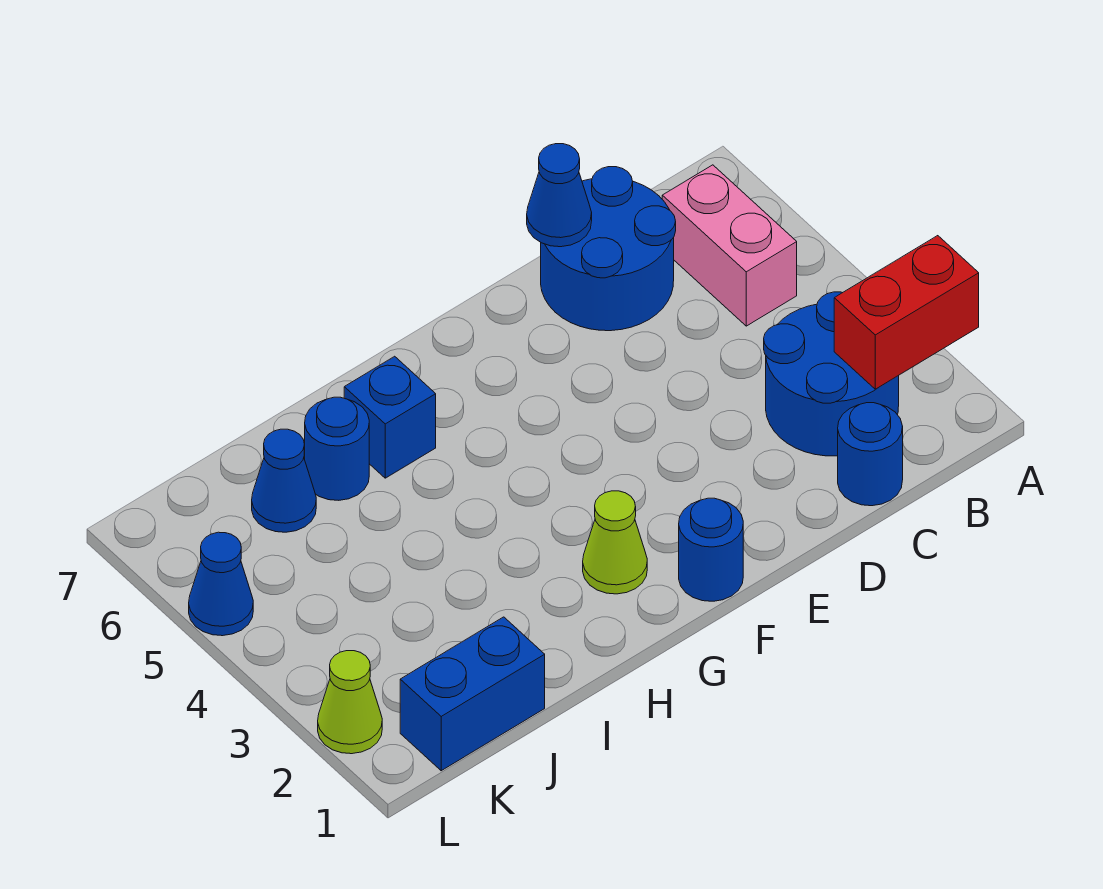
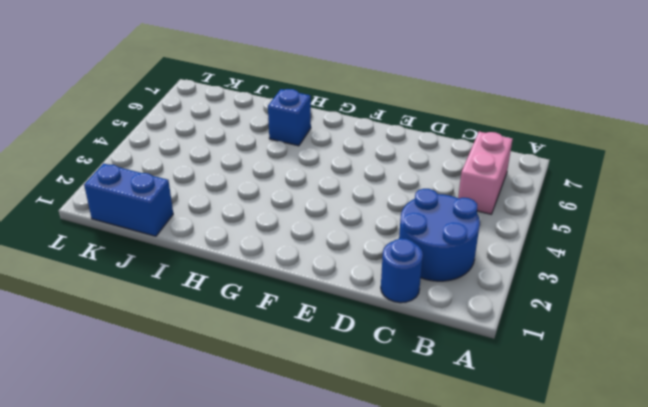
none -> blue 2x2 round brick [541,167,676,331]
none -> blue 1x1 round brick [679,498,743,601]
none -> lime 1x1 cone [583,491,647,594]

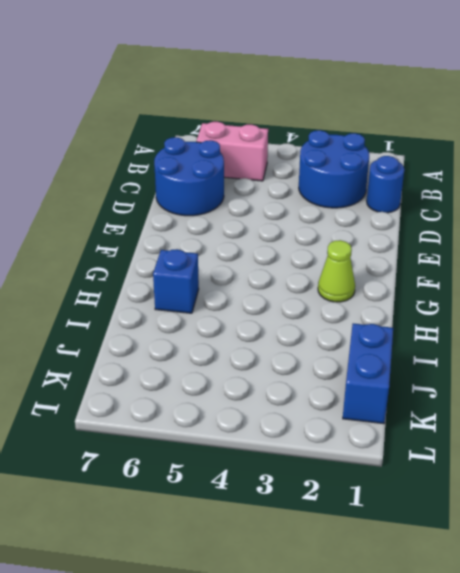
none -> blue 1x1 round brick [679,498,743,601]
none -> blue 1x1 round brick [305,397,369,500]
none -> blue 1x1 cone [252,429,316,532]

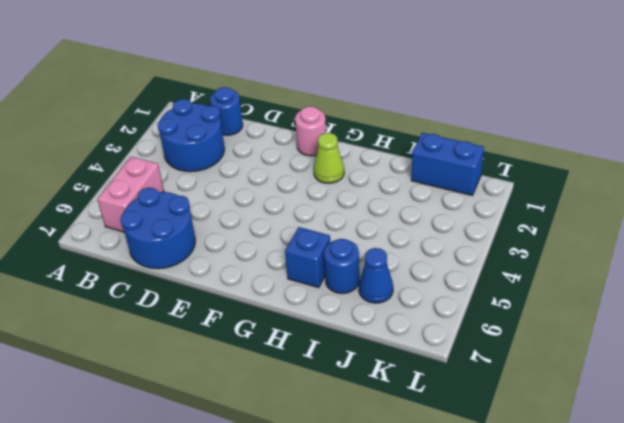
pink 1x1 round brick [295,106,326,156] -> blue 1x1 round brick [679,498,743,601]
none -> lime 1x1 cone [318,651,382,754]
none -> blue 1x1 cone [189,532,253,636]
none -> red 1x2 brick [834,236,979,389]

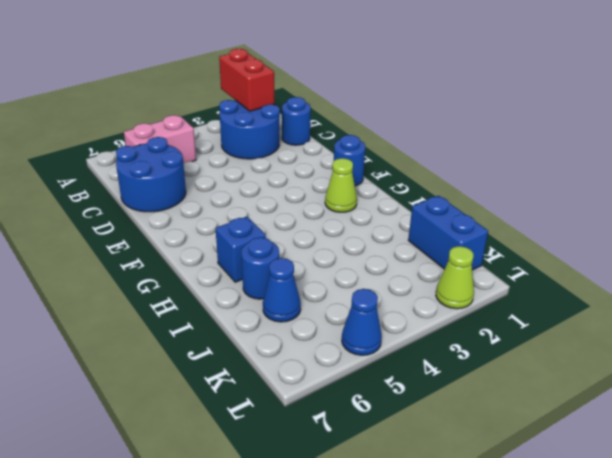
none -> blue 1x1 cone [527,144,592,247]

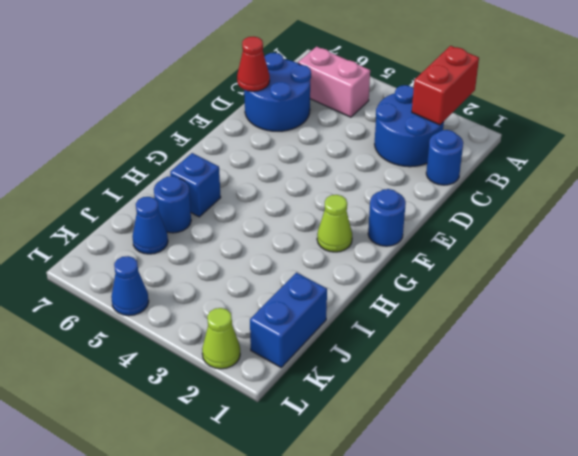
red 1x1 cone [237,37,270,91] -> blue 1x1 cone [527,144,592,247]

